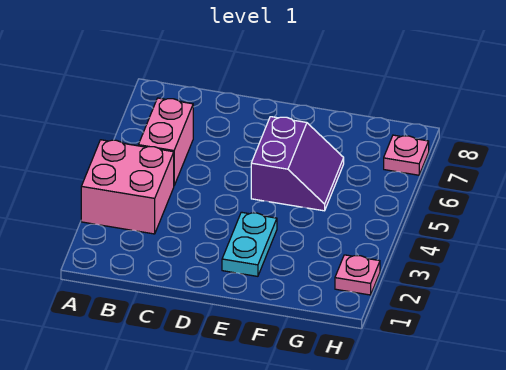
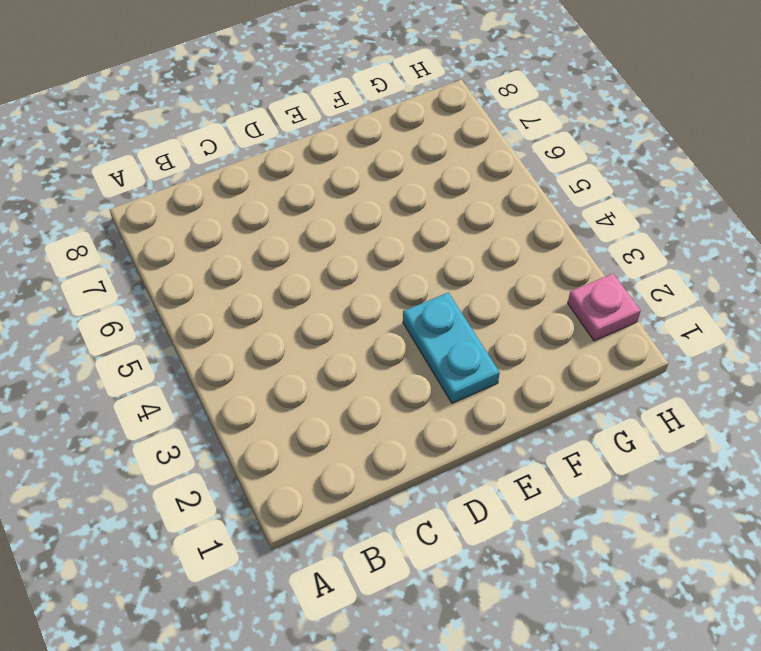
none -> pink 2x2 brick [81,140,174,234]
none -> pink 1x2 brick [138,98,193,185]

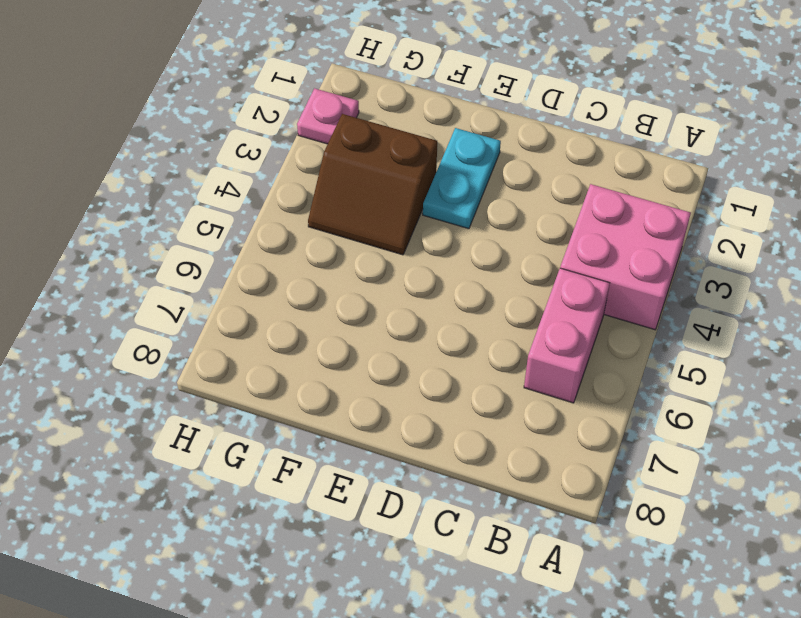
brown 2x2 slope [308,114,437,255] -> none
none -> purple 2x2 slope [251,117,344,211]
none -> pink 1x1 plate [384,135,429,175]

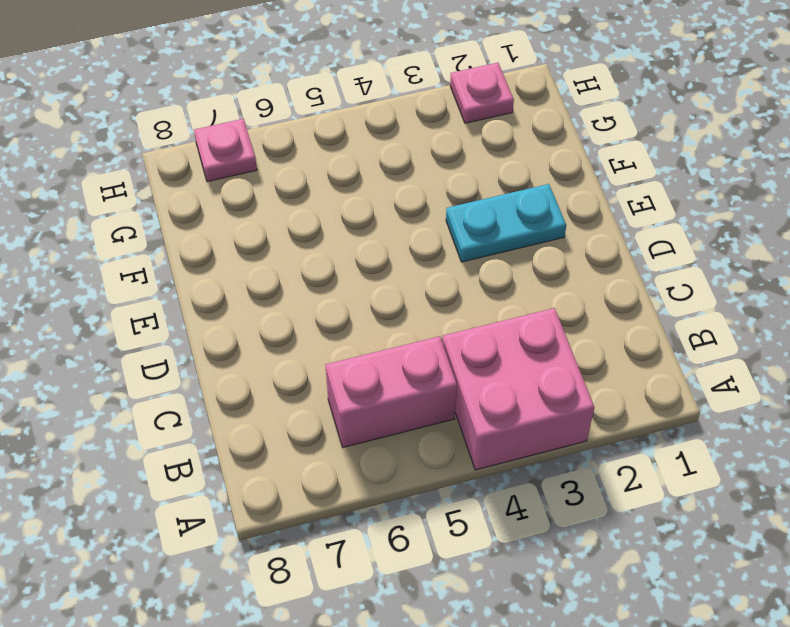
none -> purple 2x2 slope [251,117,344,211]

